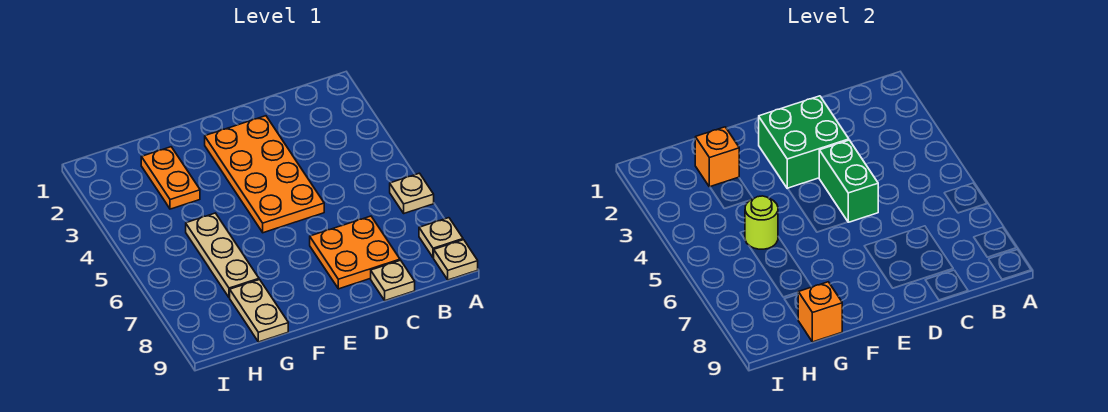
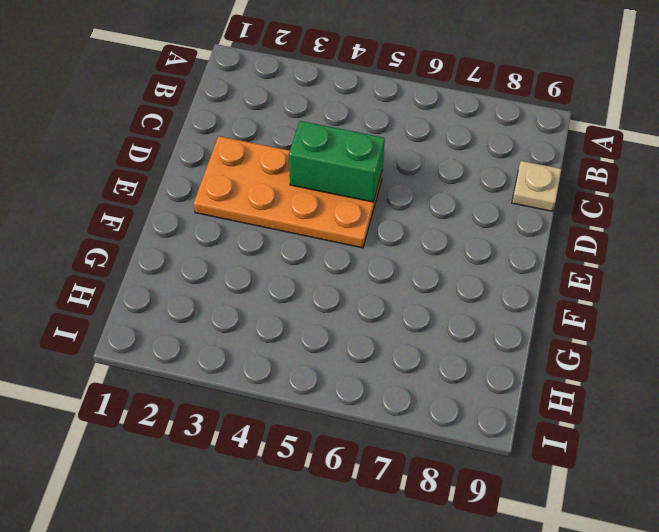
none -> tan 1x1 plate [390,173,434,213]
none -> tan 1x1 plate [419,218,463,258]
none -> tan 1x1 plate [434,240,478,280]

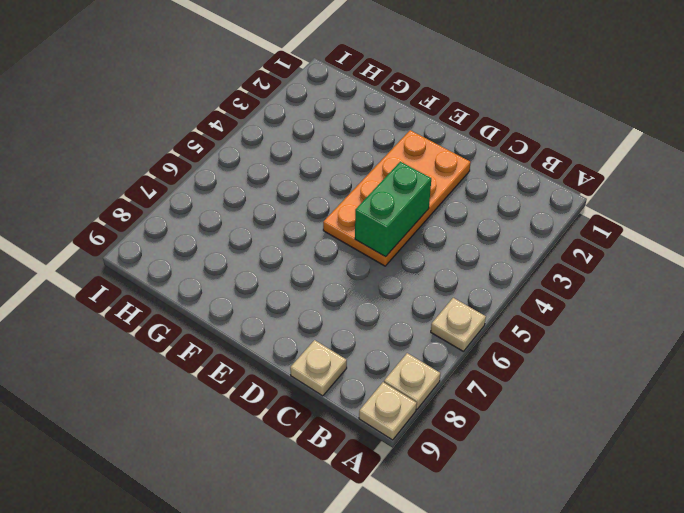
none -> orange 2x2 plate [310,216,400,289]
none -> orange 1x2 plate [141,147,200,209]
none -> tan 1x3 plate [186,213,259,298]

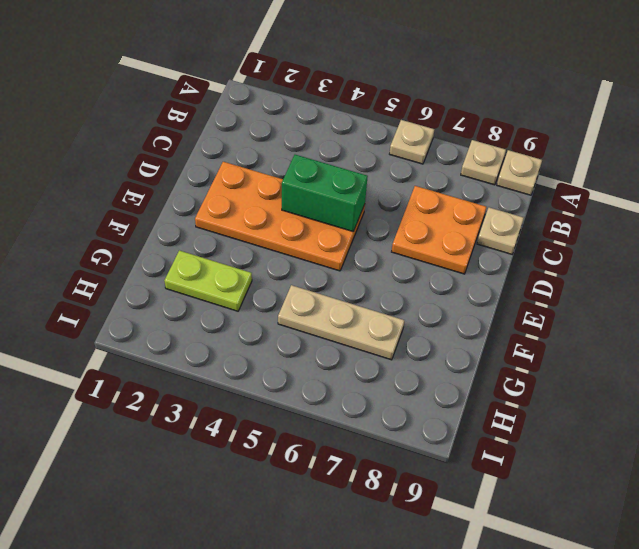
lime 1x2 plate [164,250,252,311] -> orange 1x2 plate [141,147,200,209]
none -> tan 1x2 plate [230,280,288,342]
none -> green 2x2 brick [759,96,849,189]
none -> orange 1x1 brick [695,127,739,187]

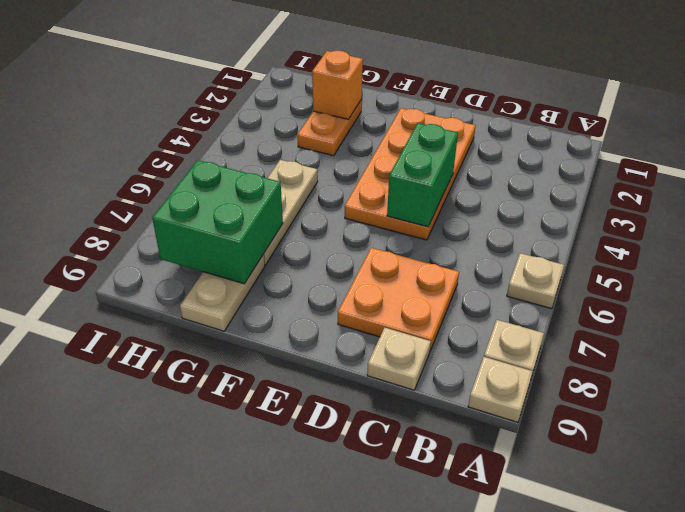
green 2x2 brick [152,160,283,284] -> green 2x2 brick moved to [759,96,849,189]
none -> lime 1x1 round brick [745,196,778,249]
none -> orange 1x1 brick [798,282,842,342]

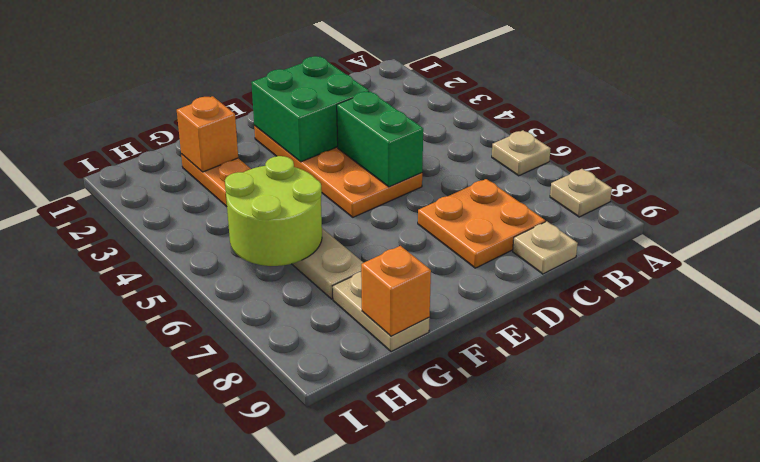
lime 2x2 round brick [225,156,322,266] -> lime 1x1 round brick [745,196,778,249]
none -> tan 1x1 plate [434,240,478,280]

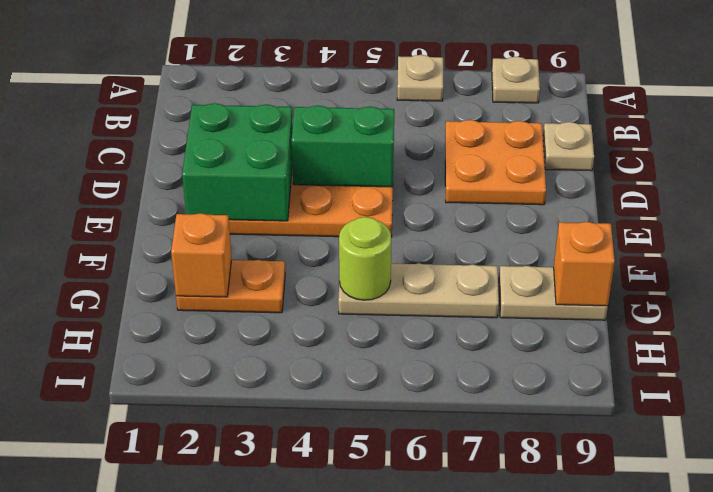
none -> tan 1x1 plate [434,240,478,280]

